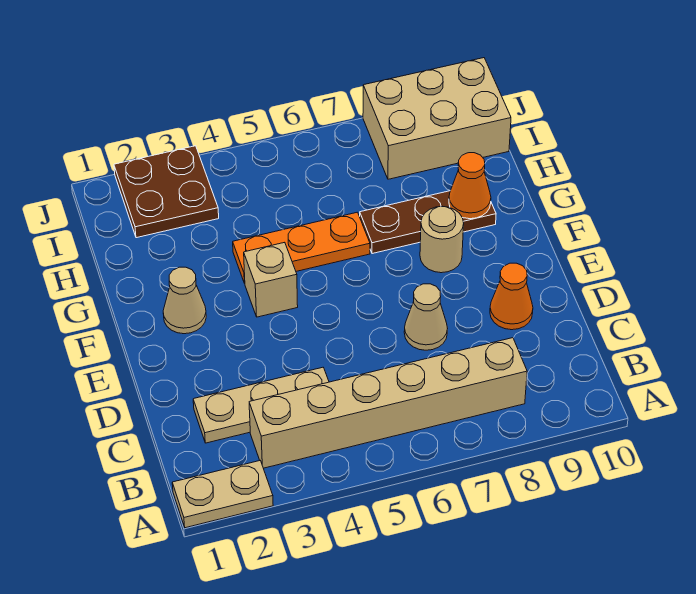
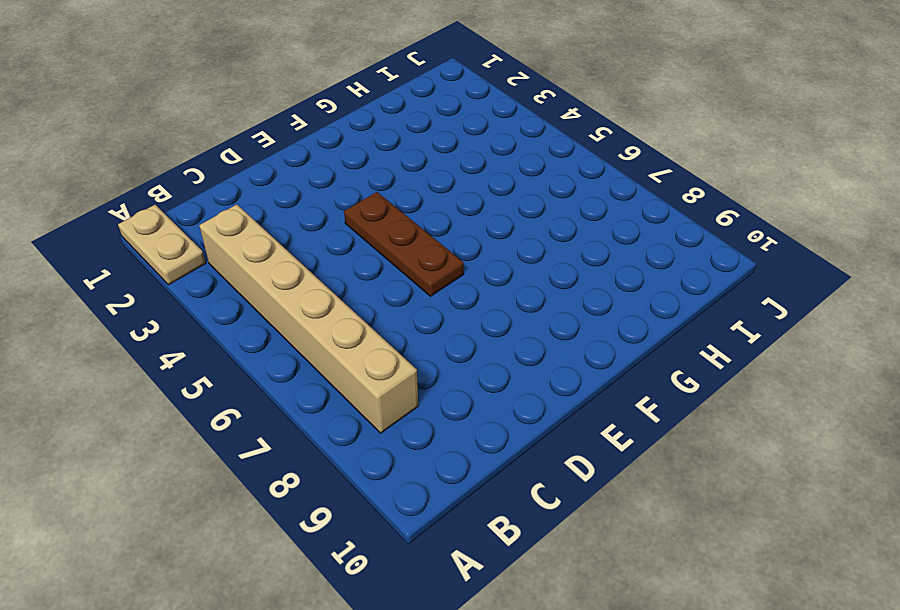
brown 1x3 plate [344,192,464,296] -> brown 1x3 plate moved to [360,191,496,254]
none -> tan 1x3 plate [193,367,329,443]
none -> tan 1x1 cone [404,284,448,350]
none -> orange 1x1 cone [490,263,533,330]

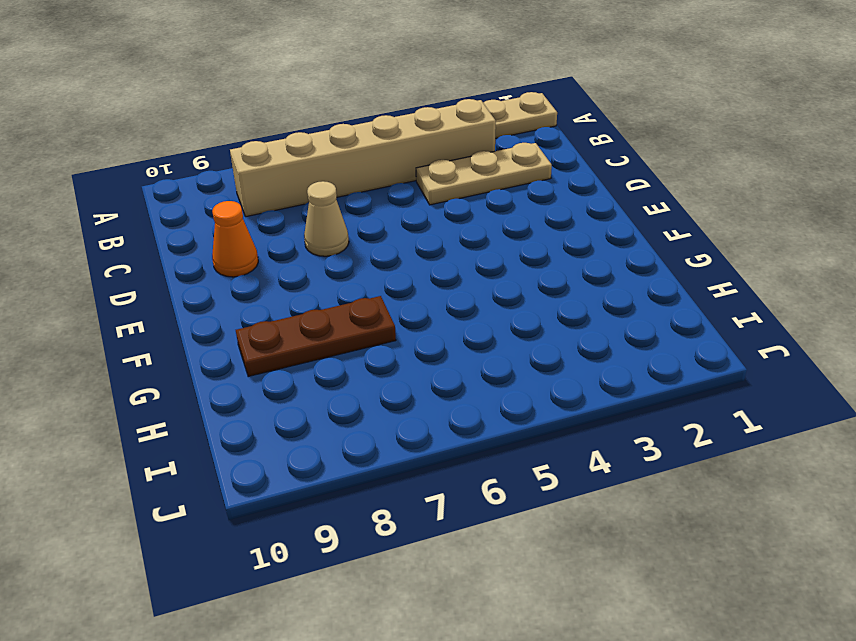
none -> tan 1x1 cone [163,267,206,334]
none -> tan 1x1 brick [244,242,298,317]
none -> tan 1x1 round brick [420,206,464,273]

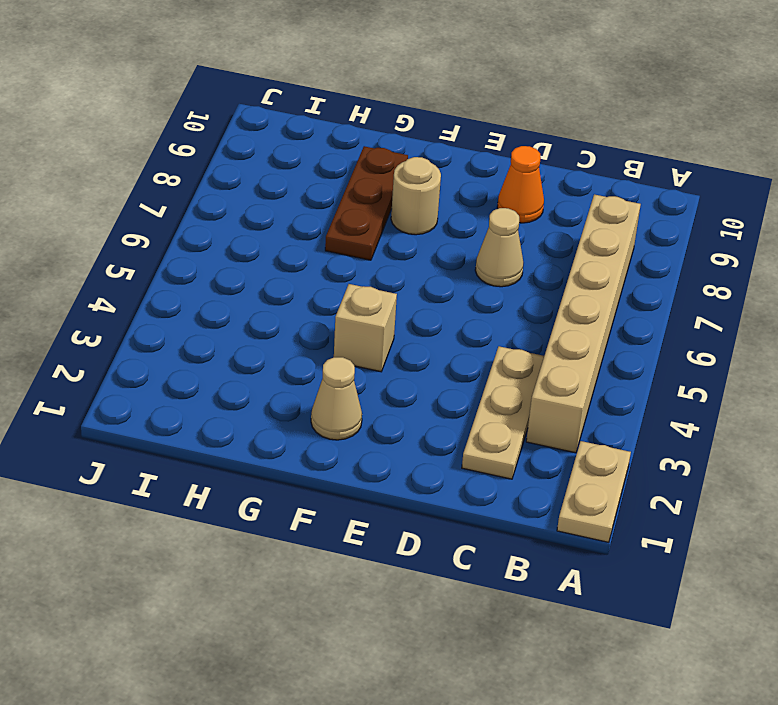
none -> orange 1x3 plate [233,212,370,283]
none -> brown 2x2 plate [114,146,219,238]
none -> tan 2x3 brick [363,58,511,179]

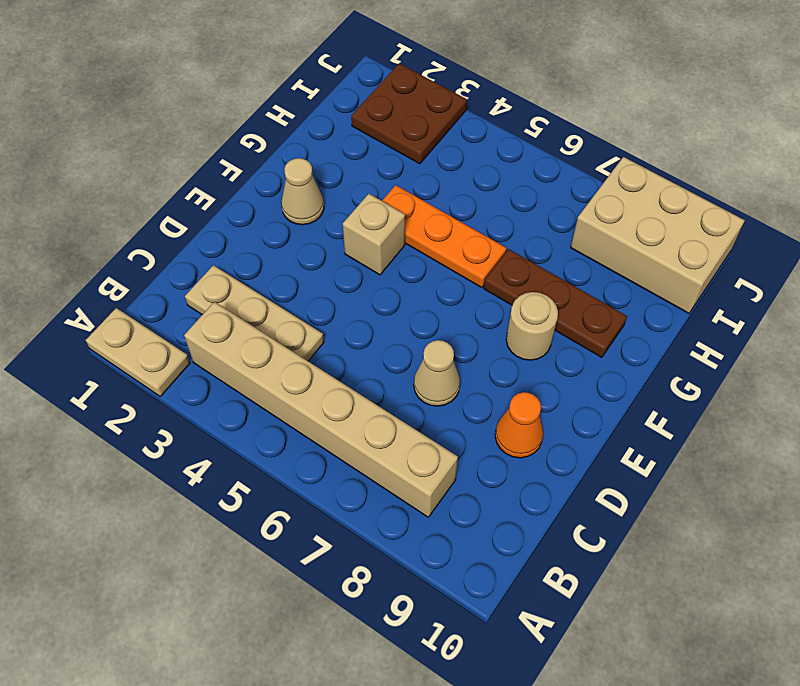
none -> orange 1x1 cone [449,153,491,219]

